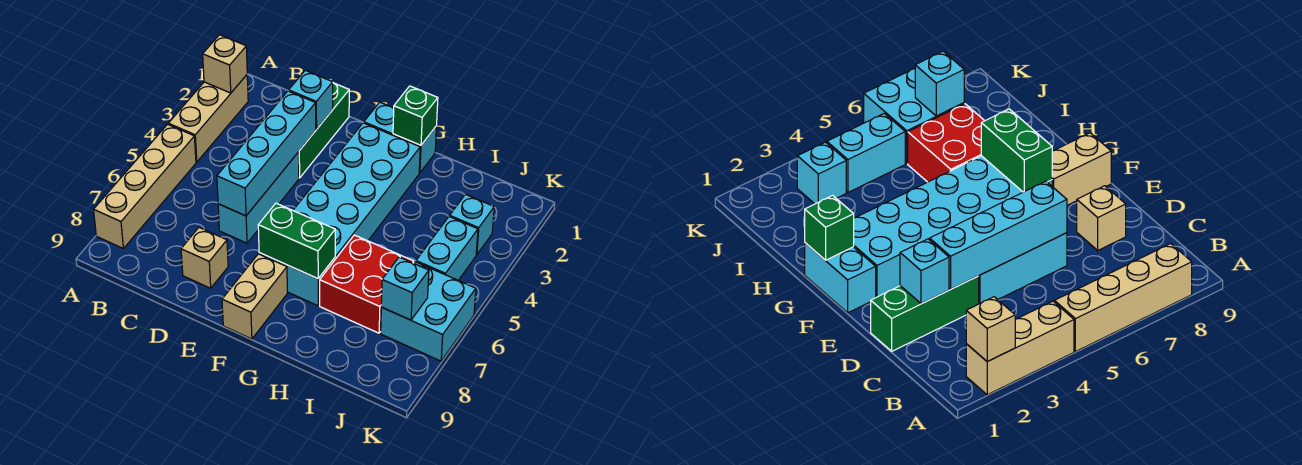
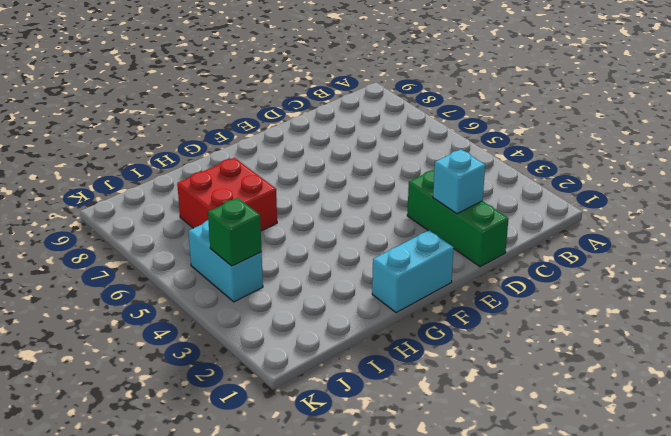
green 1x1 brick [208,198,262,266] -> green 1x1 brick moved to [393,86,438,145]
none -> tan 1x3 brick [168,75,248,162]
none -> tan 1x4 brick [94,124,196,248]
none -> cyan 1x3 brick [218,152,299,243]

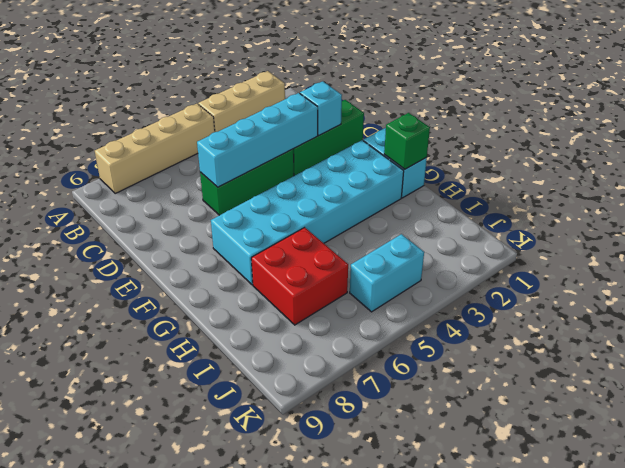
green 1x3 brick [200,149,294,215] -> cyan 1x3 brick [218,152,299,243]
none -> tan 1x1 brick [181,228,228,288]
none -> tan 1x2 brick [222,254,287,339]
none -> cyan 1x1 brick [450,194,494,255]

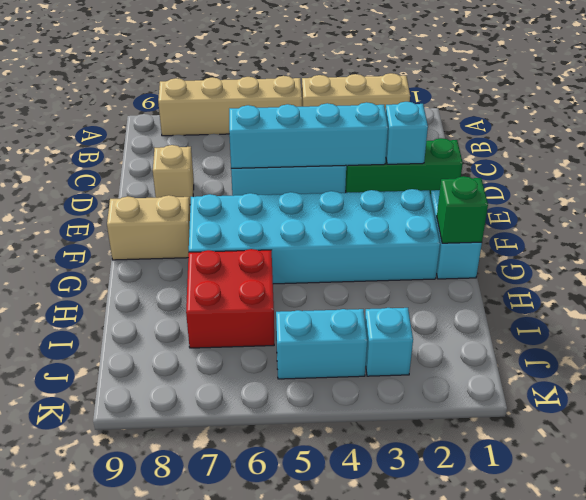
none -> cyan 2x2 brick [381,262,476,361]
none -> tan 1x1 brick [203,35,247,93]
none -> green 1x2 brick [258,203,335,279]

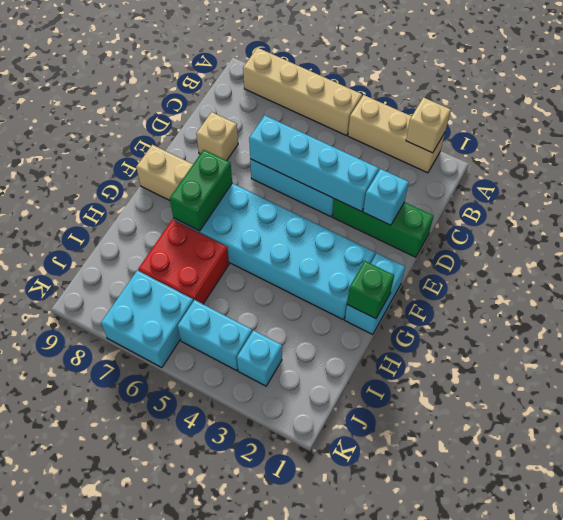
none -> cyan 1x1 brick [381,257,429,320]

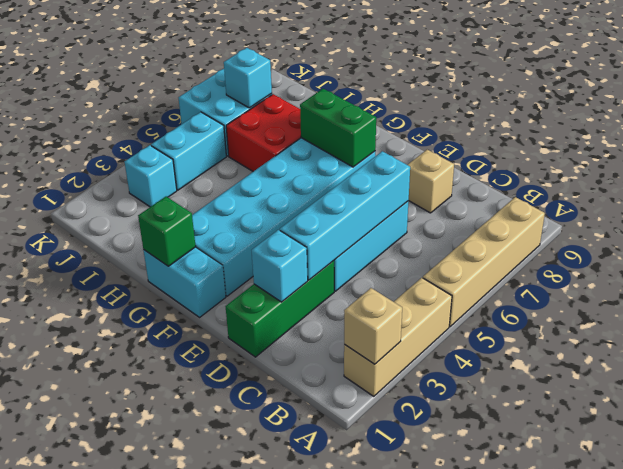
none -> tan 1x2 brick [222,254,287,339]

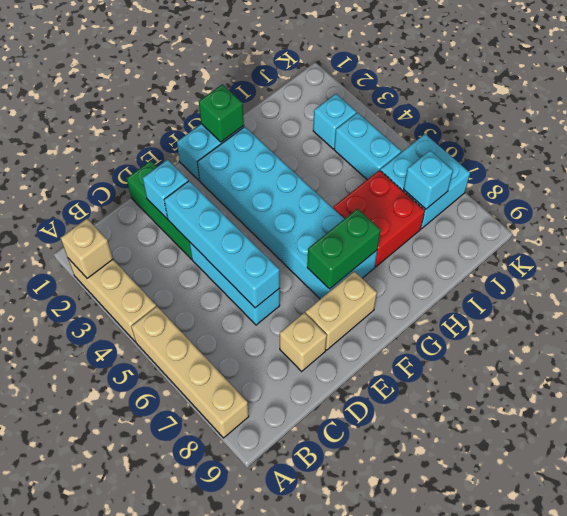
tan 1x2 brick [305,271,377,350] -> tan 1x2 brick turned to [222,254,287,339]

